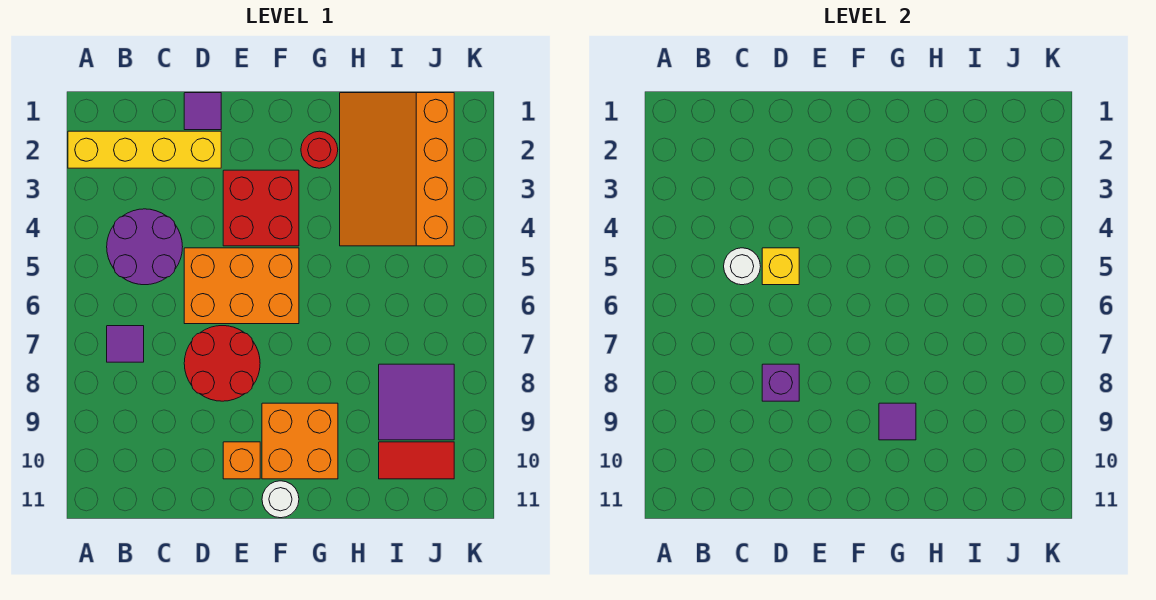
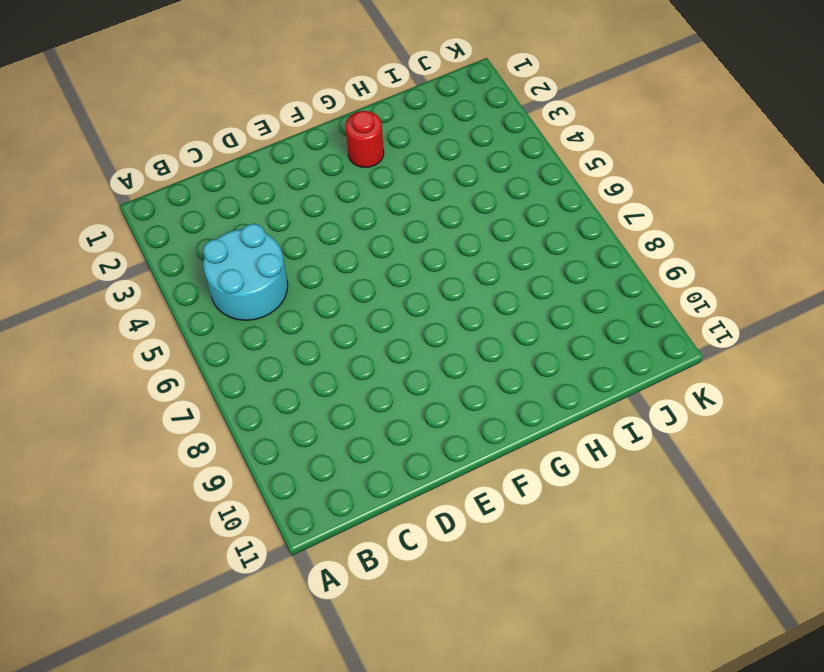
cyan 2x2 round brick [203,224,288,320] -> purple 2x2 round brick [107,209,183,285]
none -> yellow 1x4 brick [68,131,221,168]
none -> purple 1x1 tile [107,326,144,362]
none -> purple 1x1 tile [184,93,221,130]

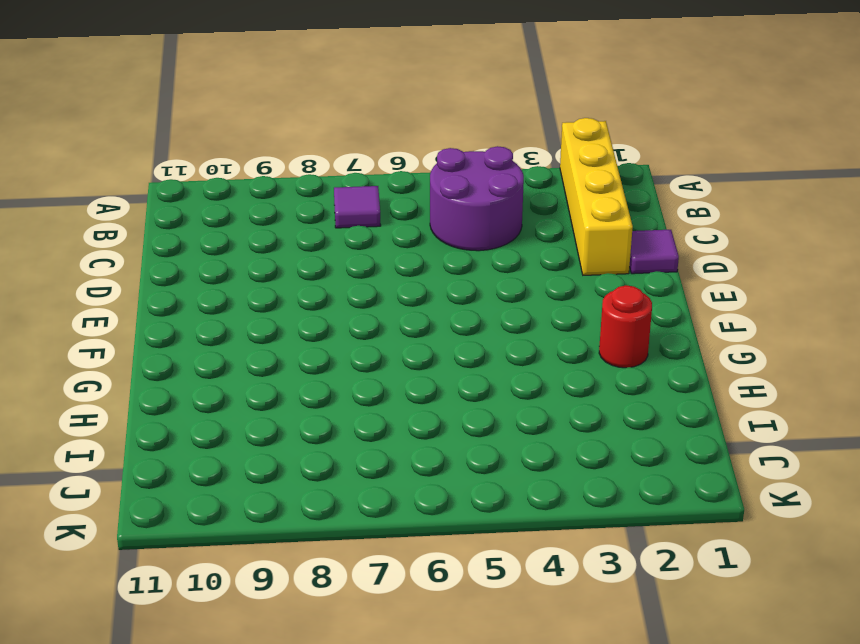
none -> orange 2x3 brick [184,248,299,324]
none -> red 2x2 round brick [184,326,260,401]
none -> red 2x2 brick [223,170,299,246]

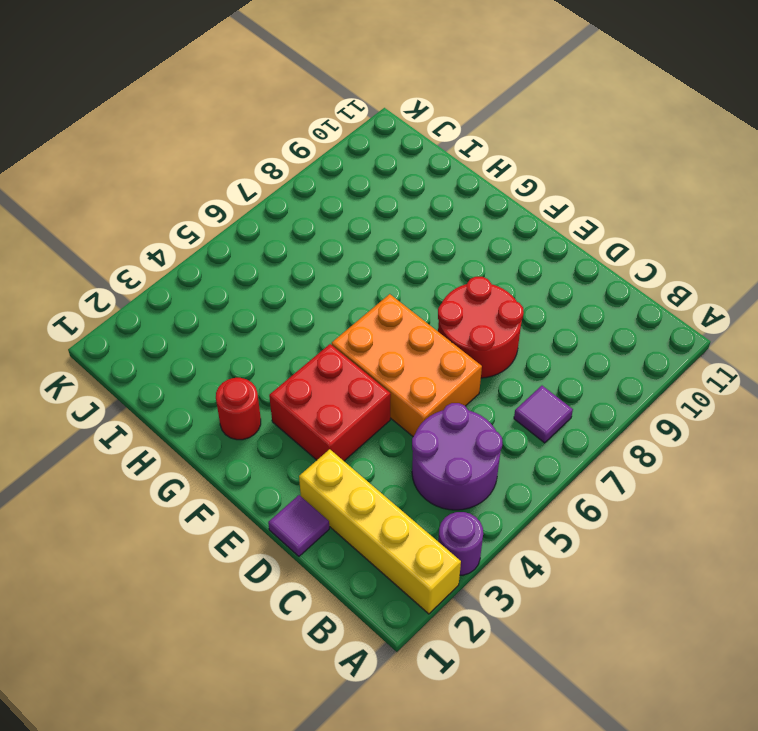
purple 1x1 round brick [438,512,483,575] -> none
none -> orange 1x1 brick [223,442,260,479]
none -> orange 2x2 brick [262,403,338,479]
none -> white 1x1 round brick [262,481,299,518]

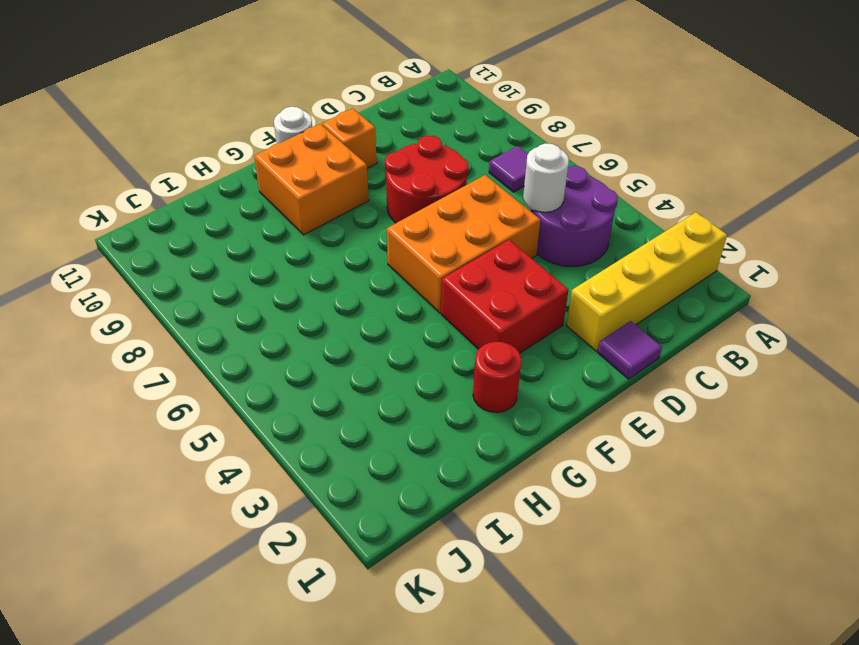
none -> orange 3x4 slope [340,93,454,246]
none -> purple 2x2 tile [379,364,454,440]
none -> red 1x2 tile [379,442,454,479]

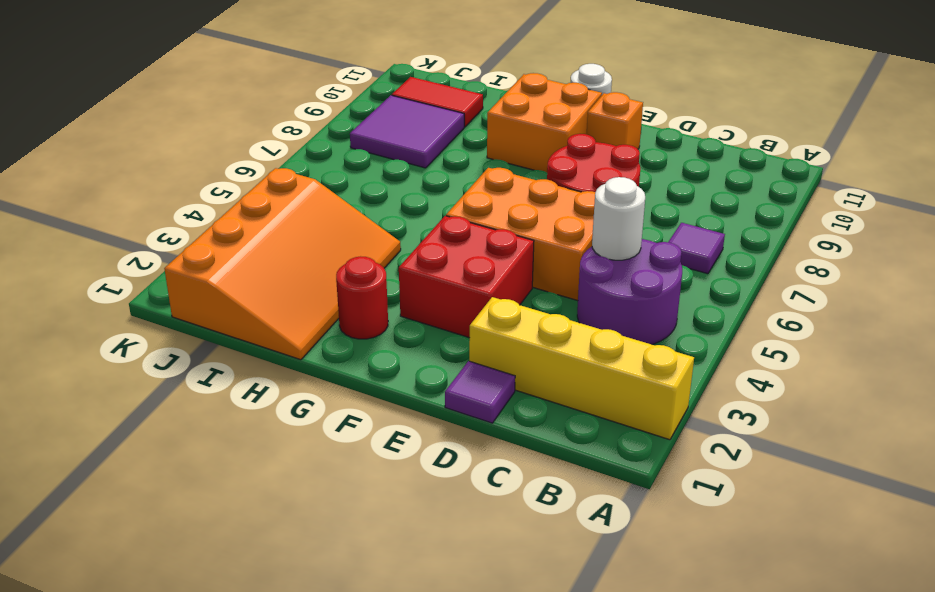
none -> yellow 1x1 brick [762,248,799,285]
none -> purple 1x1 brick [762,364,799,401]
none -> purple 1x1 tile [879,403,916,440]

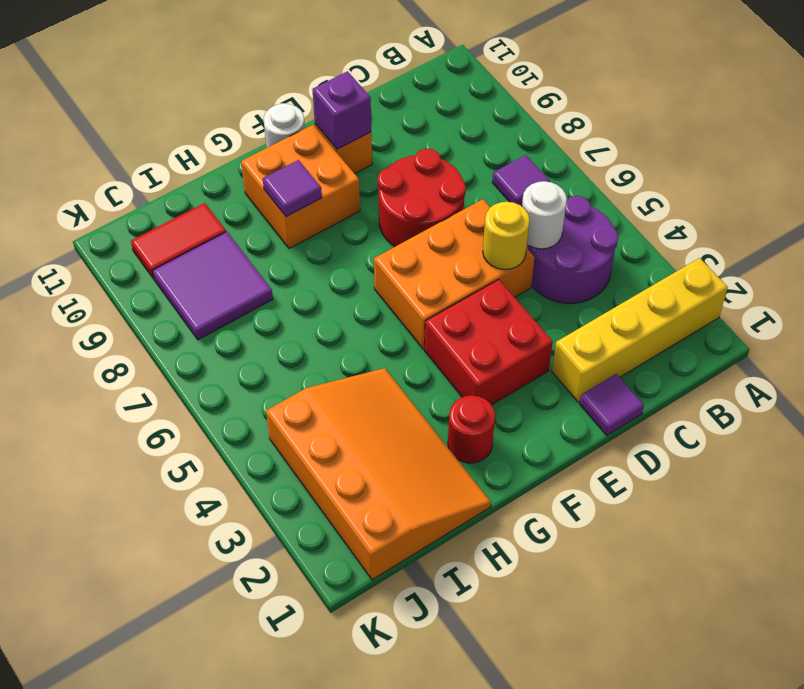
yellow 1x1 round brick [483,202,529,270] -> yellow 1x1 brick [762,248,799,285]
purple 1x1 brick [312,71,371,149] -> purple 1x1 brick moved to [762,364,799,401]

